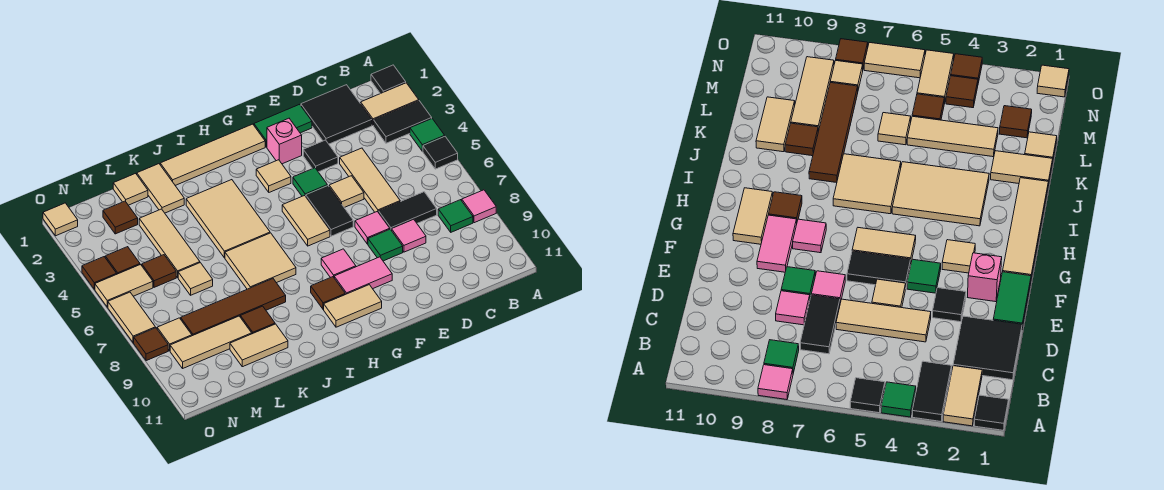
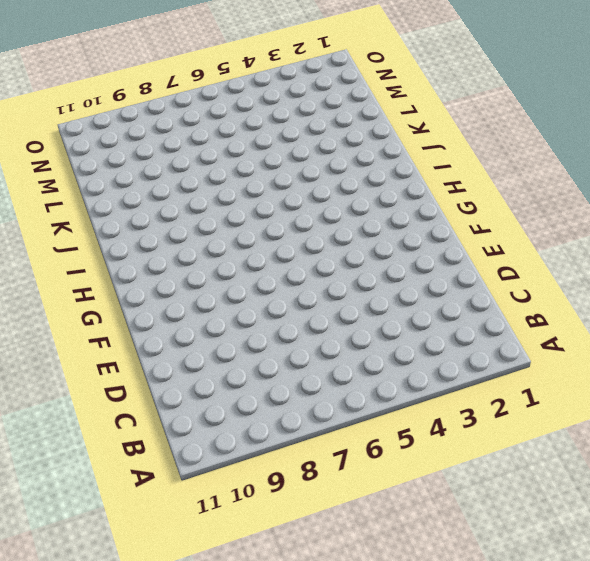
none -> black 1x1 tile [371,65,406,94]
none -> tan 1x2 tile [361,83,419,125]
none -> black 1x2 tile [374,101,432,143]
none -> green 1x1 tile [410,119,445,151]

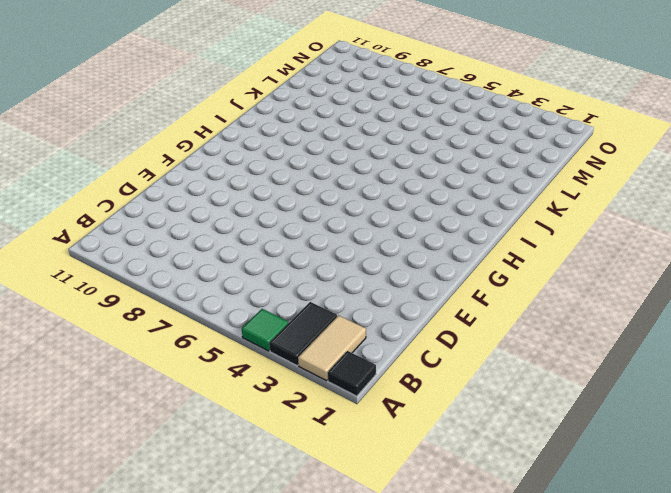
none -> black 1x1 tile [423,137,458,169]
none -> pink 1x1 tile [462,190,496,223]
none -> green 1x1 tile [438,200,473,232]
none -> black 2x2 tile [301,85,372,144]

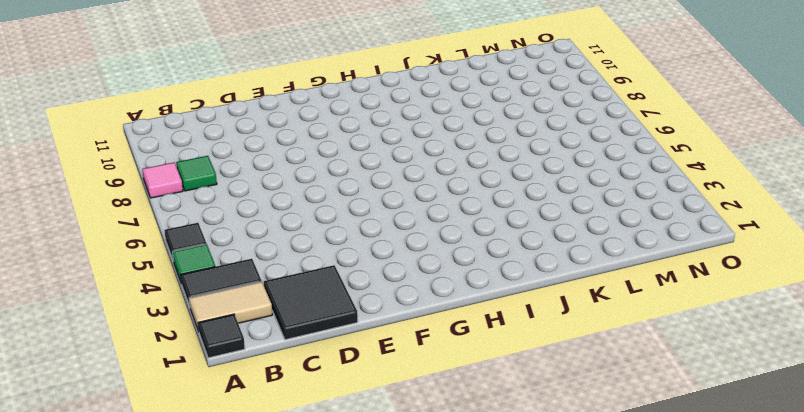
none -> black 1x2 tile [379,192,437,231]
none -> tan 1x3 tile [340,148,400,213]
none -> pink 1x1 tile [392,219,426,252]
none -> green 1x2 tile [254,104,312,147]

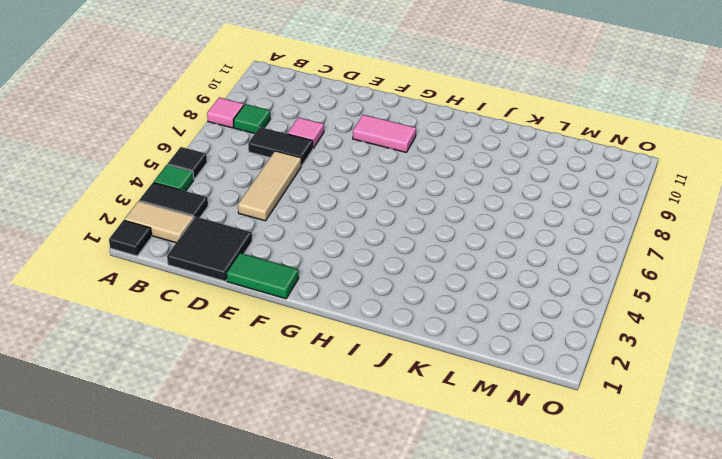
none -> black 1x1 tile [303,140,338,172]
none -> tan 1x1 tile [329,176,364,208]
none -> pink 1x1 tile [355,212,390,244]
none -> green 1x1 tile [368,229,403,261]

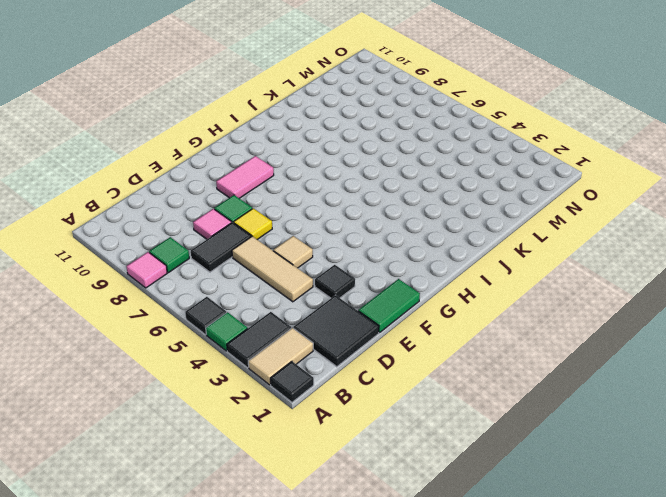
yellow 1x1 tile [234,208,272,239] -> pink 1x1 tile [355,212,390,244]
none -> pink 1x1 brick [267,118,302,164]
none -> green 1x1 tile [293,168,327,196]
none -> black 1x2 tile [306,186,353,236]
none -> tan 1x4 tile [160,124,265,185]

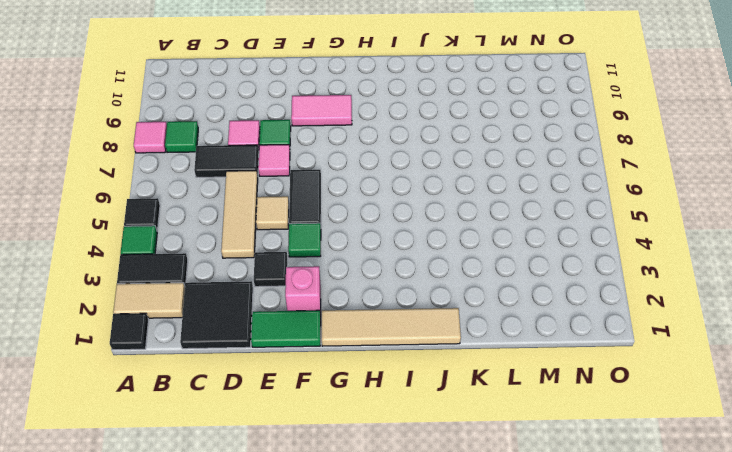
none -> tan 1x1 tile [256,160,291,192]
none -> tan 1x2 tile [282,196,330,246]
none -> pink 1x1 tile [321,249,356,278]
none -> tan 1x2 tile [324,285,382,327]

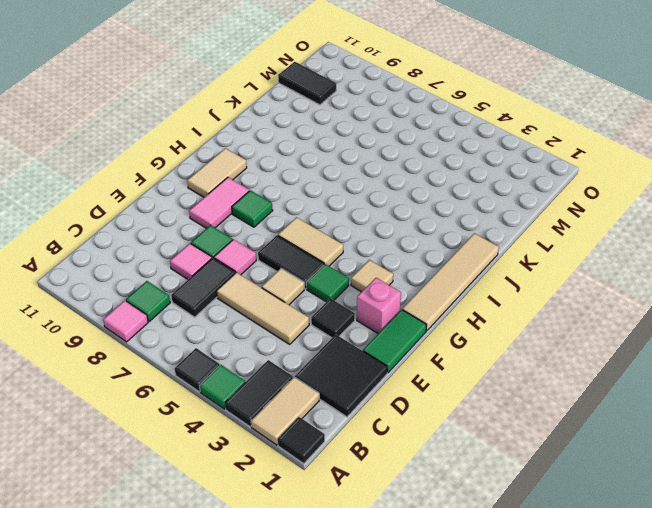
green 1x1 tile [232,190,273,227] -> pink 1x1 tile [321,249,356,278]
black 1x2 tile [278,62,336,105] -> none
none -> brown 1x1 tile [311,277,345,309]
none -> tan 2x3 tile [186,180,270,258]
none -> tan 2x2 tile [225,233,296,289]
none -> brown 1x4 tile [181,279,286,336]

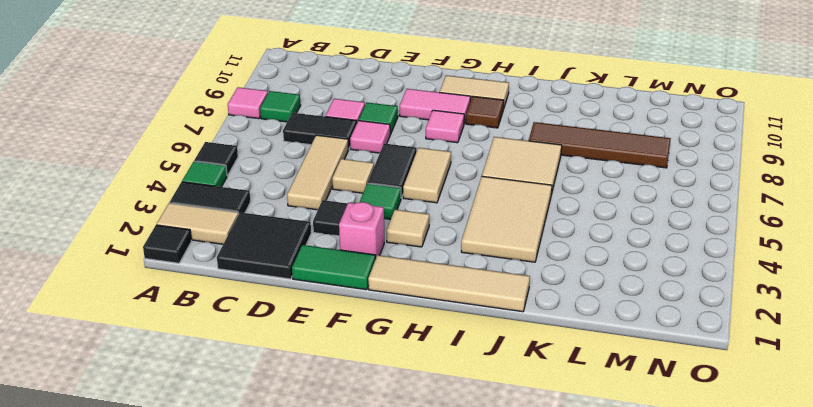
none -> tan 1x2 tile [137,164,184,213]
none -> brown 1x1 tile [240,306,275,334]
none -> tan 1x2 tile [230,324,288,367]
none -> tan 1x1 tile [113,173,148,205]

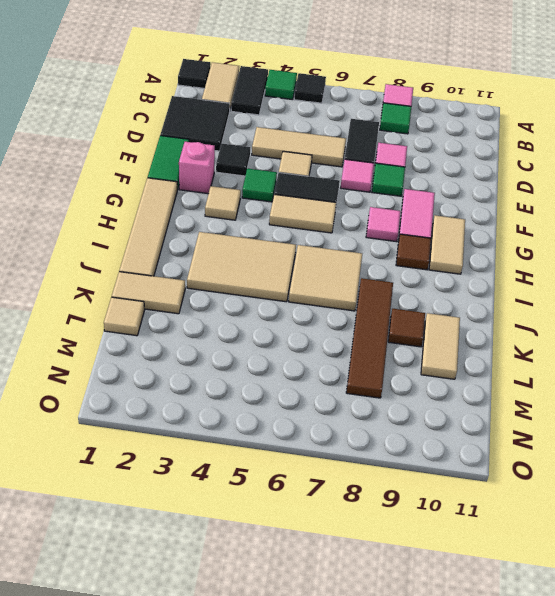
none -> tan 1x3 tile [139,209,200,277]
none -> tan 1x1 tile [178,263,213,295]
none -> tan 1x3 tile [170,316,252,368]
none -> brown 1x1 tile [103,201,138,234]

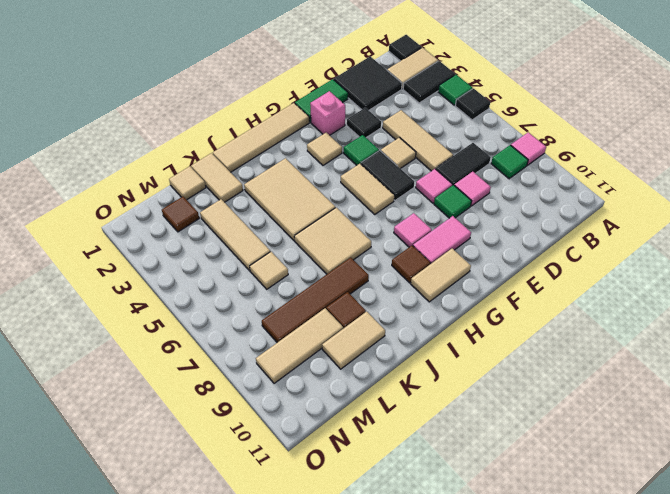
none -> brown 1x1 tile [142,255,176,287]
none -> brown 1x1 tile [105,247,140,274]
none -> tan 1x2 tile [95,265,153,307]
none -> tan 1x1 tile [157,318,192,351]

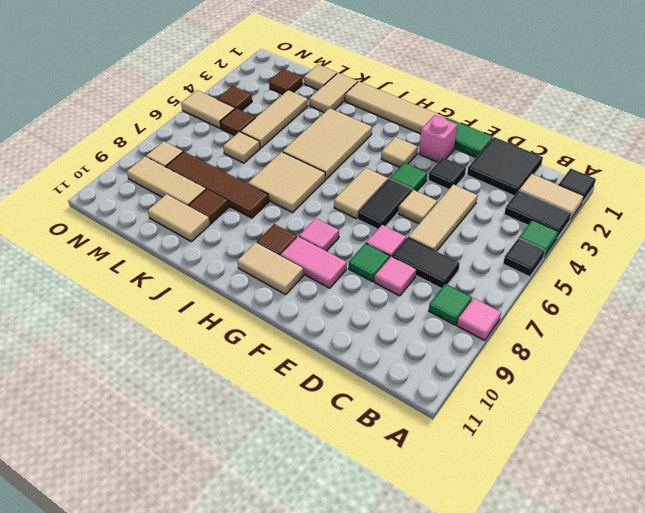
none -> tan 1x1 tile [43,203,78,236]
none -> brown 1x1 tile [82,257,117,289]
none -> tan 1x2 tile [108,292,155,343]
none -> brown 1x1 tile [134,328,168,361]

